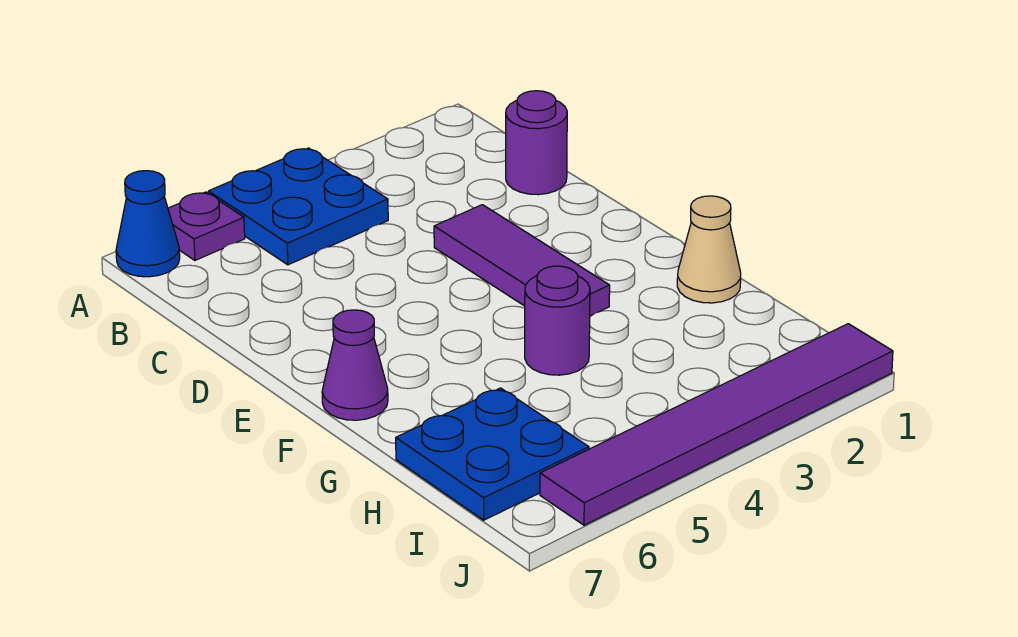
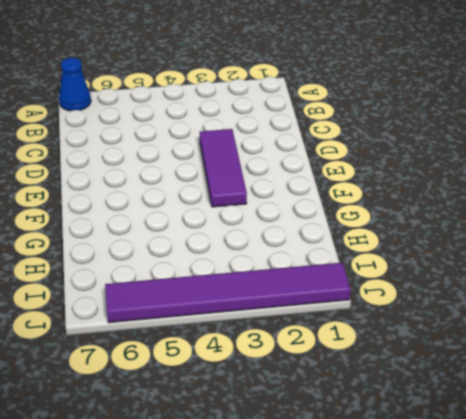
none -> blue 2x2 plate [208,148,388,265]
none -> purple 1x1 plate [168,192,245,260]

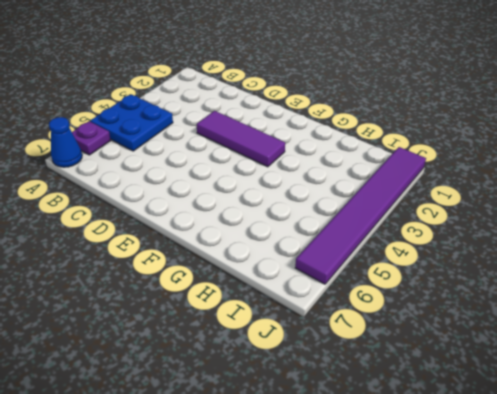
none -> purple 1x1 round brick [506,91,567,195]
none -> purple 1x1 cone [322,310,388,420]

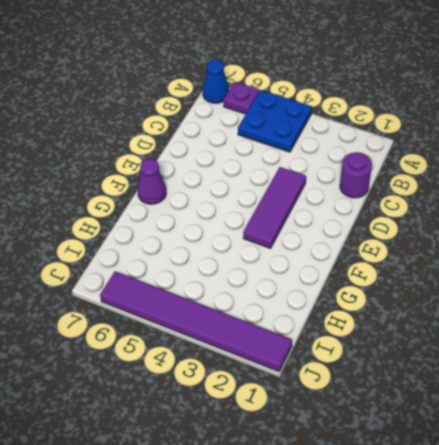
none -> tan 1x1 cone [677,196,741,303]
none -> purple 1x1 round brick [525,266,590,375]

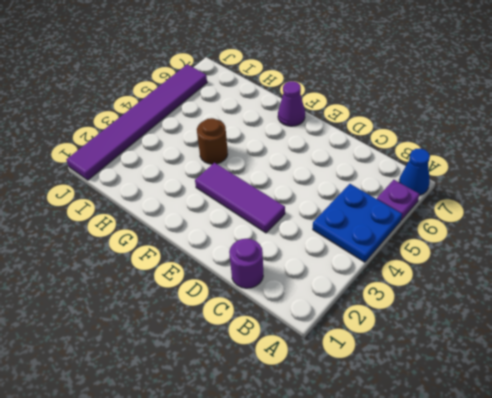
brown 1x1 round brick [197,118,228,164] -> purple 1x1 round brick [525,266,590,375]
none -> tan 1x1 cone [677,196,741,303]
none -> blue 2x2 plate [396,388,589,520]

